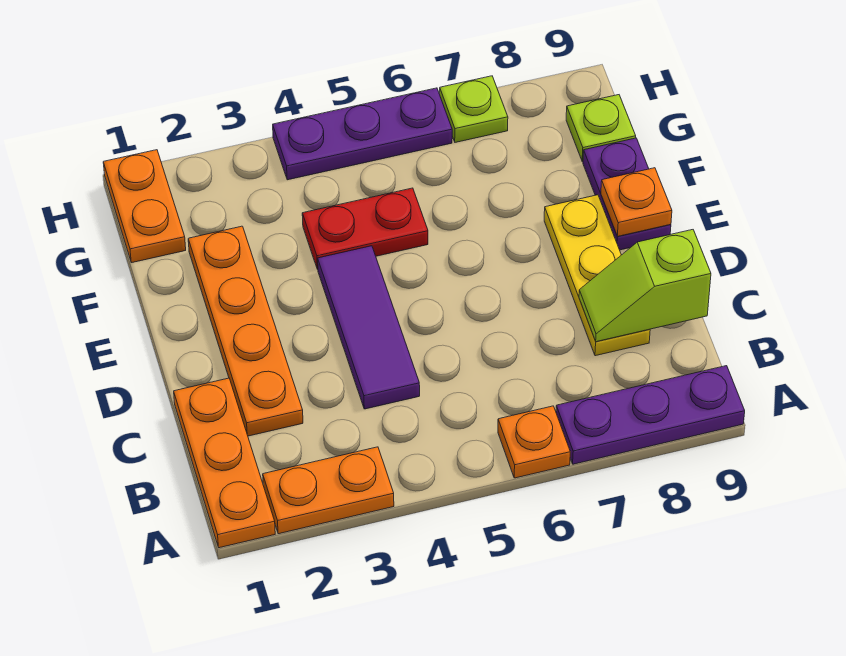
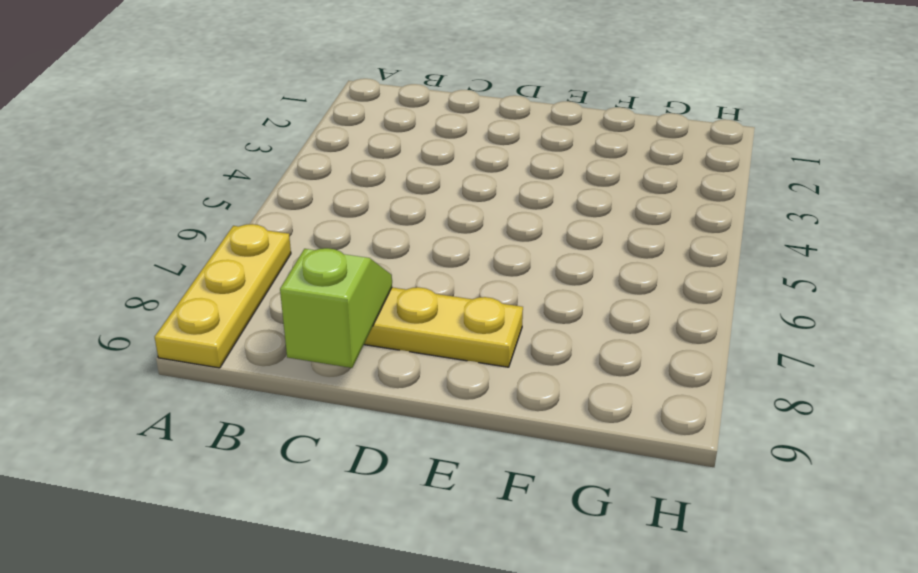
yellow 1x3 plate [155,224,291,368] -> purple 1x3 plate [556,366,745,464]
none -> orange 1x3 plate [174,378,275,548]
none -> orange 1x2 plate [263,447,394,534]
none -> orange 1x1 plate [498,406,570,478]

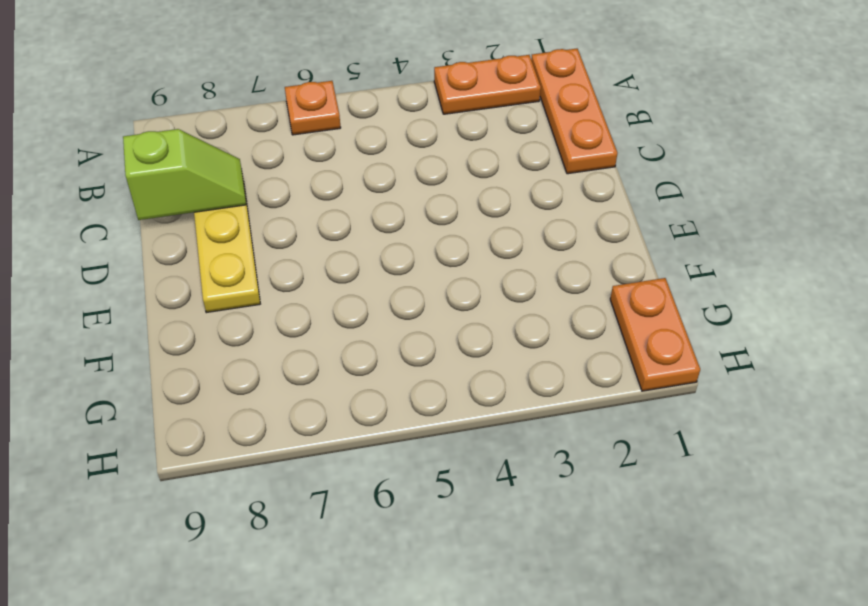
none -> purple 1x3 plate [556,366,745,464]
none -> orange 1x4 plate [188,226,303,436]
none -> purple 1x3 tile [318,246,420,409]

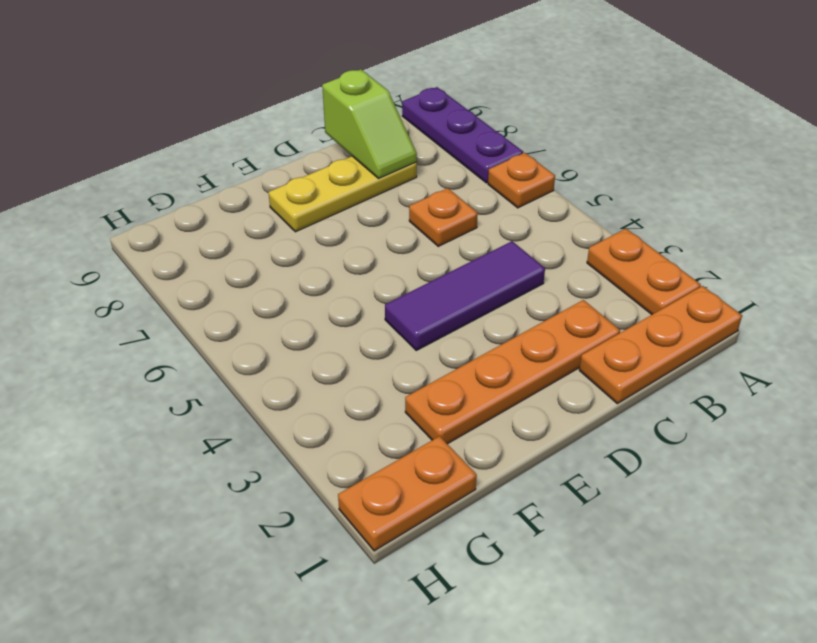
orange 1x1 plate [409,188,478,246] -> orange 1x1 plate moved to [601,168,672,236]
none -> purple 1x2 plate [583,138,671,250]
none -> red 1x2 plate [302,188,428,269]
none -> lime 1x1 plate [566,95,636,161]

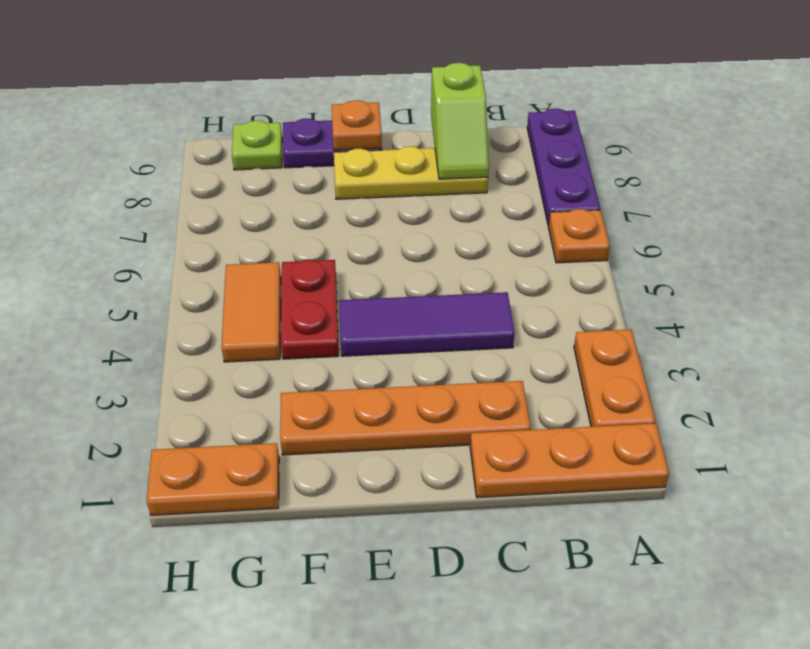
orange 1x2 tile [221,262,281,362] -> none
none -> purple 1x3 plate [273,88,452,180]
none -> lime 1x1 plate [440,76,508,142]

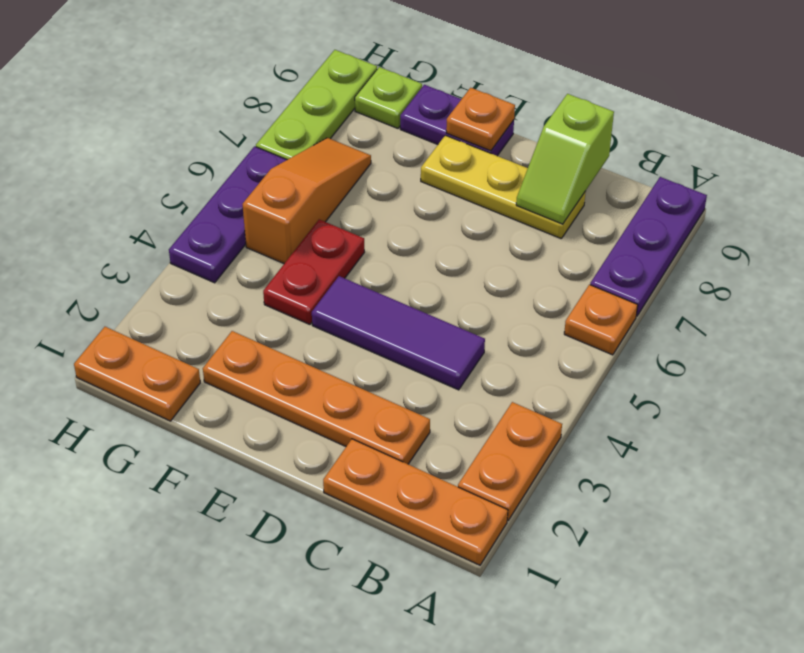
orange 1x3 slope [243,138,371,264] -> none
lime 1x3 plate [256,50,377,160] -> lime 1x1 plate [440,76,508,142]

